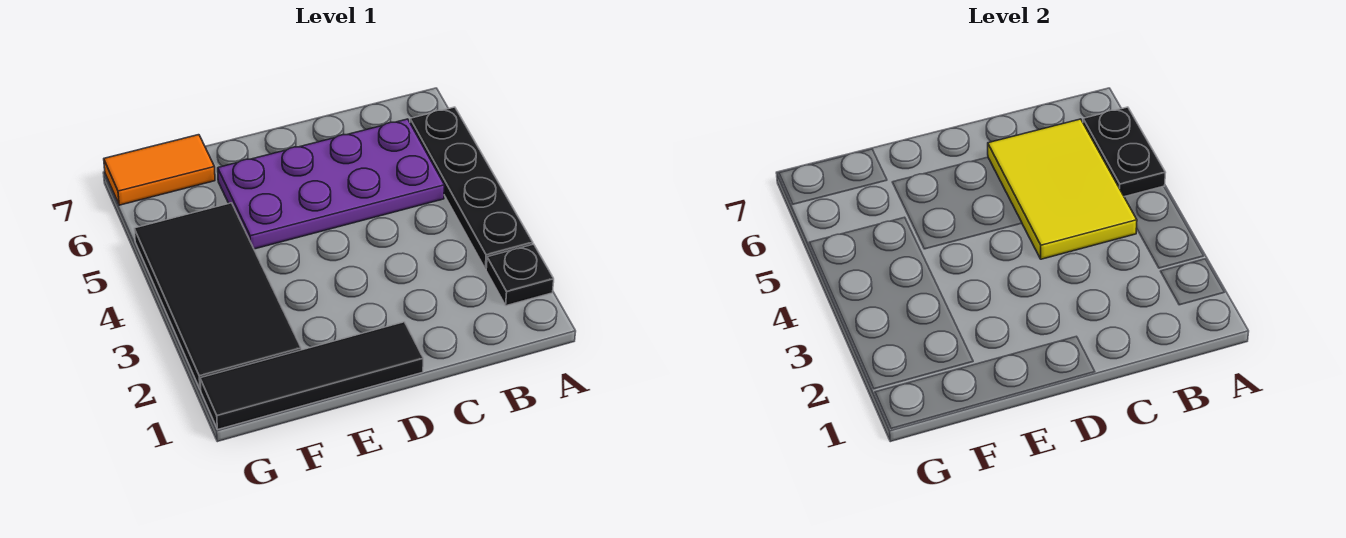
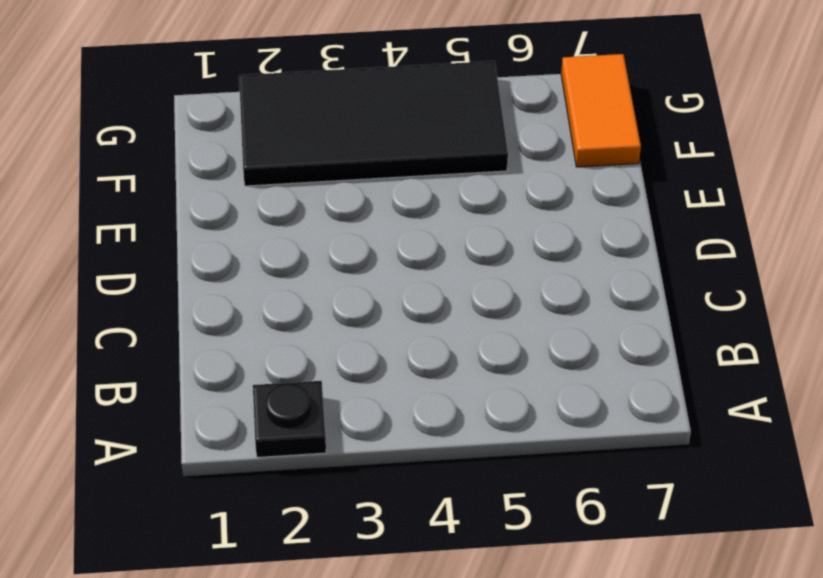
none -> black 1x4 plate [410,107,533,269]
none -> purple 2x4 plate [218,119,444,249]

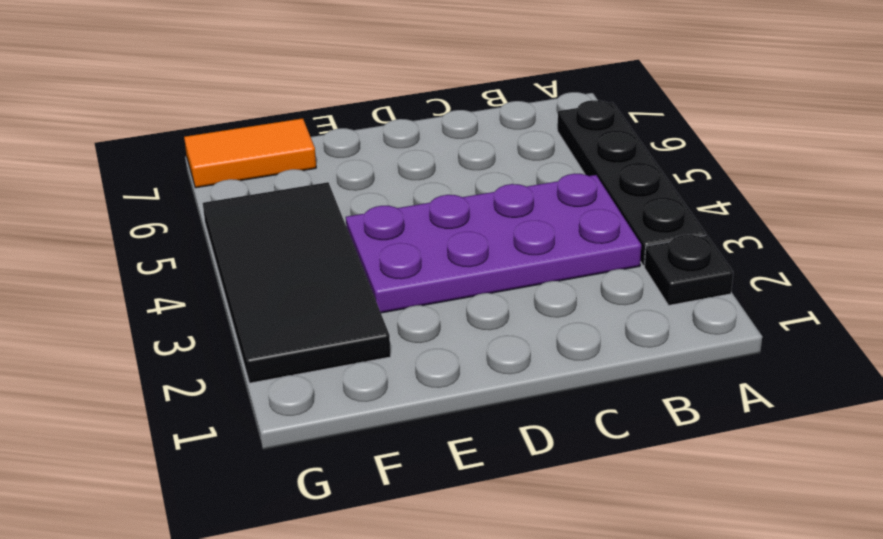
purple 2x4 plate [346,174,641,313] -> purple 2x4 plate moved to [218,119,444,249]
none -> black 1x4 tile [200,322,423,429]
none -> black 1x2 plate [1083,107,1166,197]

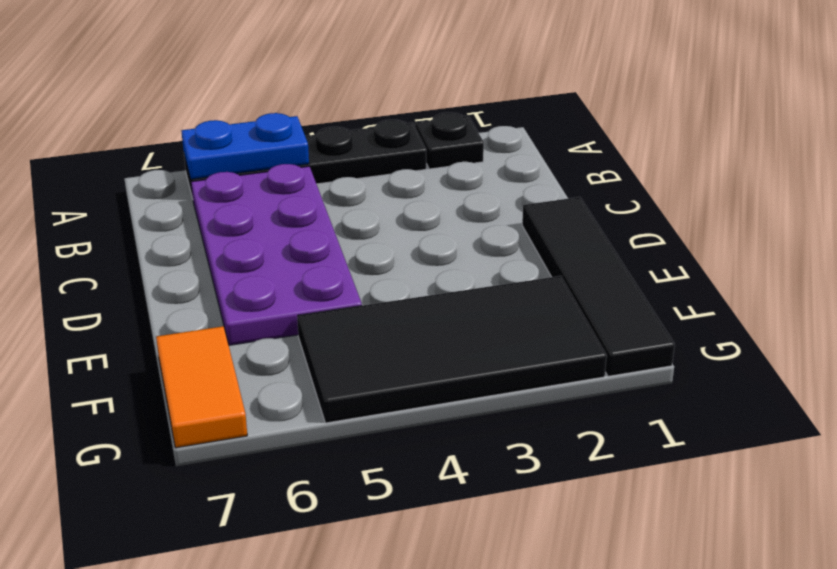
blue 1x2 plate [182,113,309,179] -> black 1x2 plate [1083,107,1166,197]
none -> yellow 2x3 tile [988,119,1137,259]

